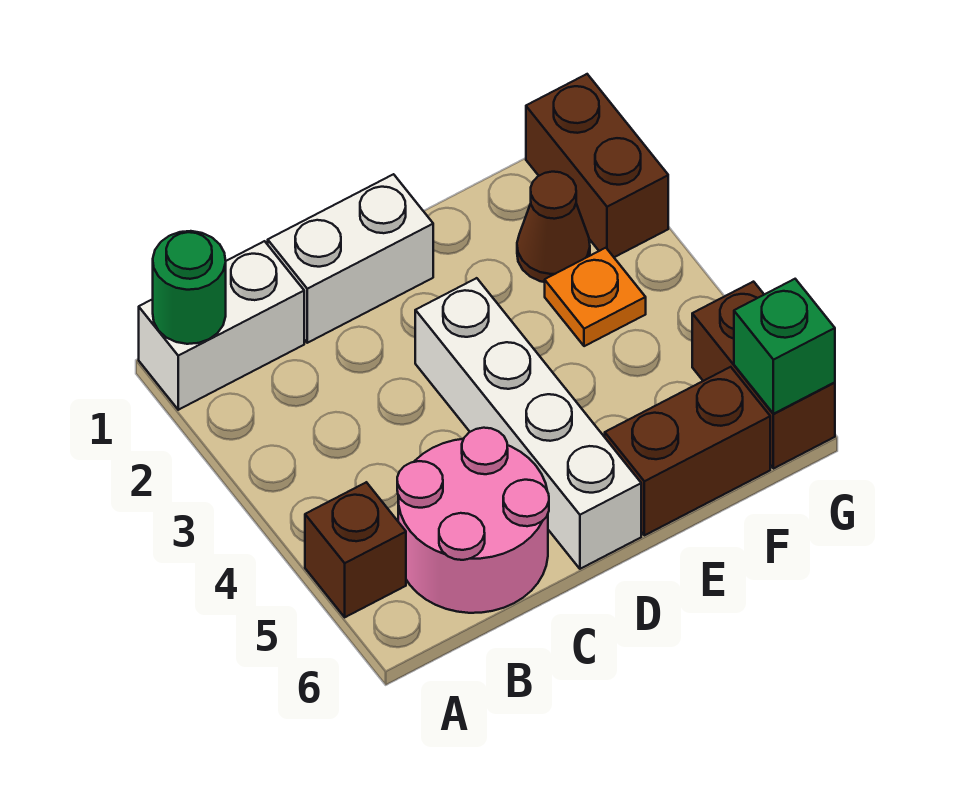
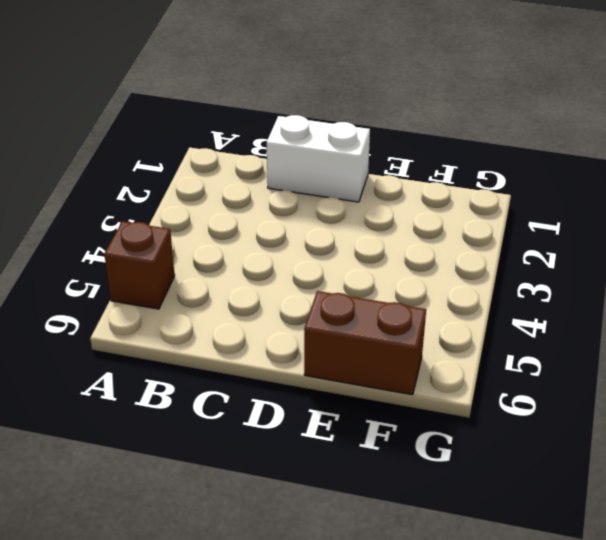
none -> white 1x2 brick [139,241,304,410]
none -> pink 2x2 round brick [397,428,549,613]
none -> white 1x4 brick [415,278,641,569]

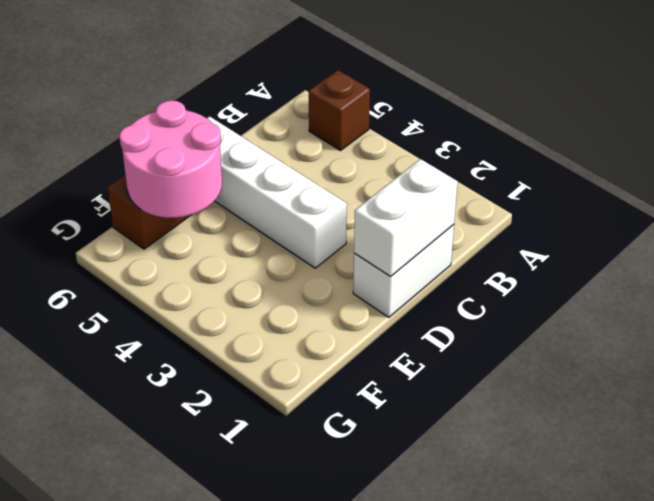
white 1x2 brick [354,159,458,276] -> white 1x2 brick moved to [139,241,304,410]
pink 2x2 round brick [119,100,222,218] -> pink 2x2 round brick moved to [397,428,549,613]
none -> brown 1x1 cone [517,172,590,282]
none -> orange 1x1 plate [545,248,646,346]
none -> brown 1x2 brick [526,74,668,257]

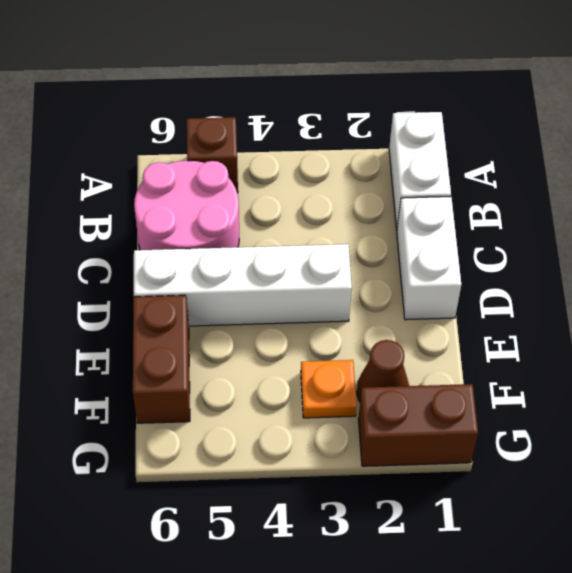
none -> brown 1x2 brick [692,282,835,469]
none -> green 1x1 round brick [153,231,226,344]
none -> green 1x1 brick [734,279,835,414]

